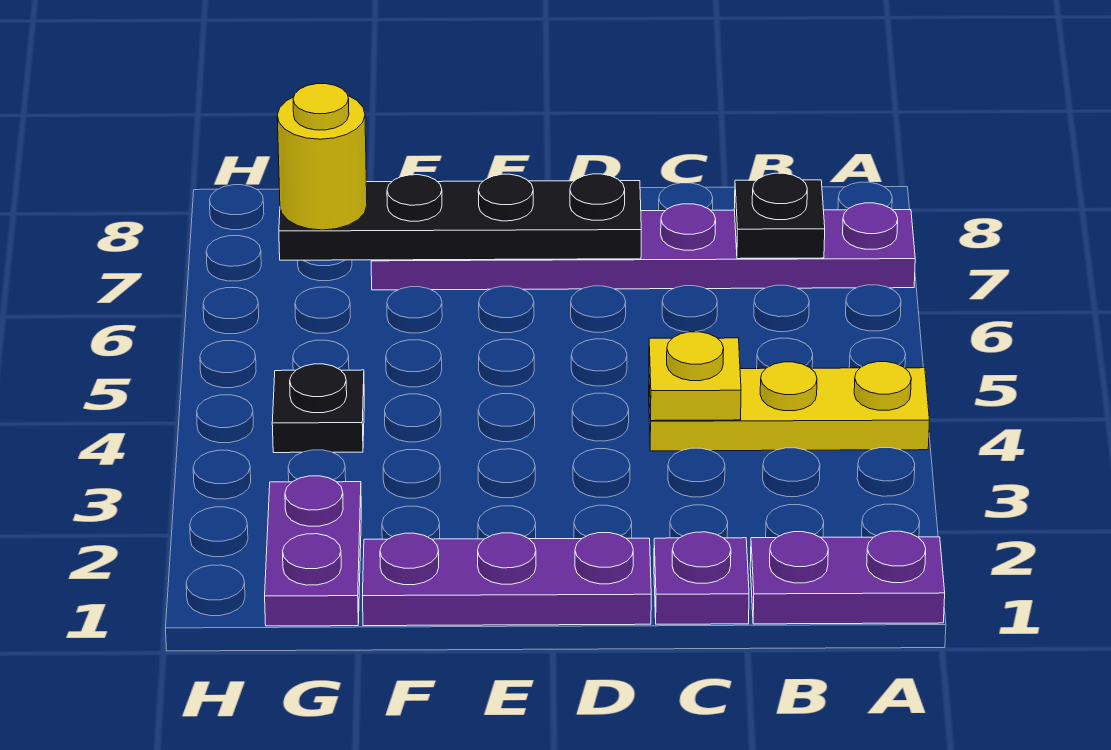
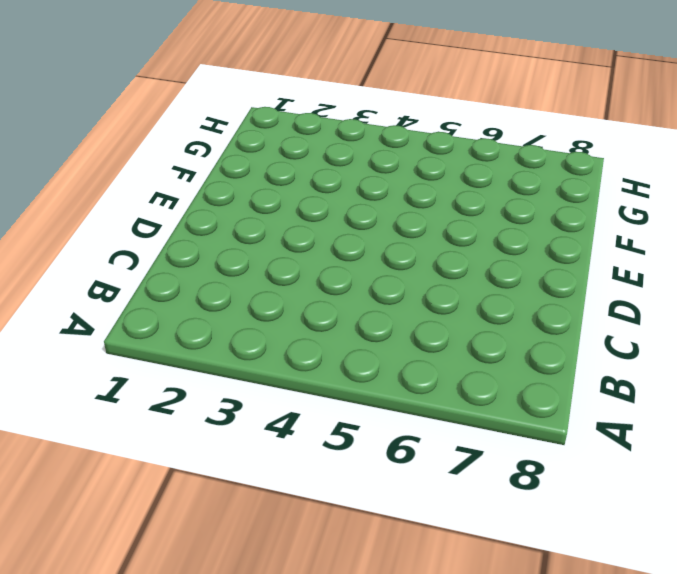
none -> purple 1x2 plate [750,531,945,624]
none -> yellow 1x3 plate [649,362,930,451]

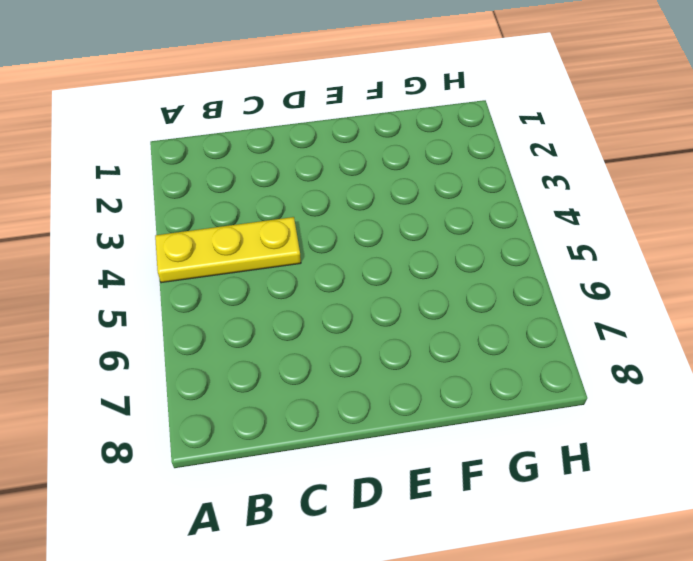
none -> purple 1x2 plate [750,531,945,624]
none -> purple 1x6 plate [371,203,915,290]

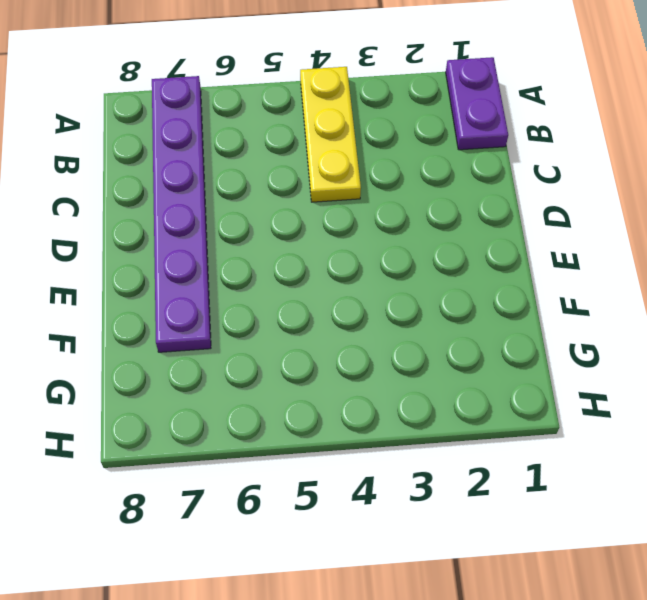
none -> purple 1x1 plate [654,532,749,624]
none -> purple 1x3 plate [363,533,651,626]

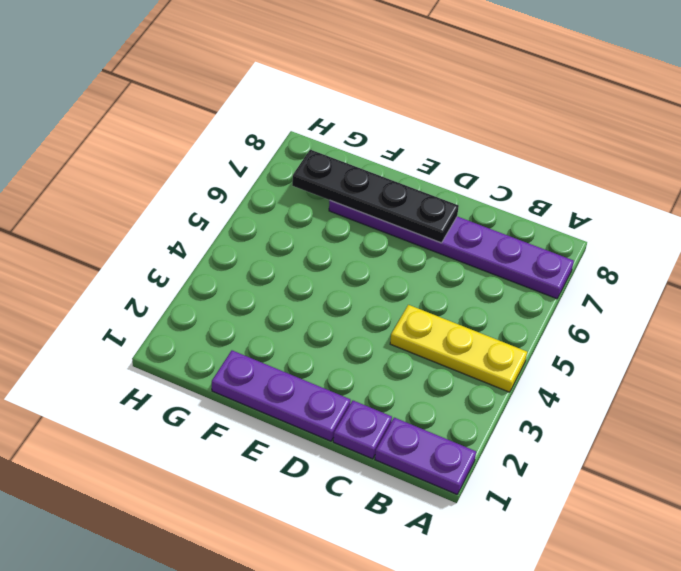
none -> purple 1x2 plate [265,476,361,626]
none -> black 1x1 plate [272,364,364,453]

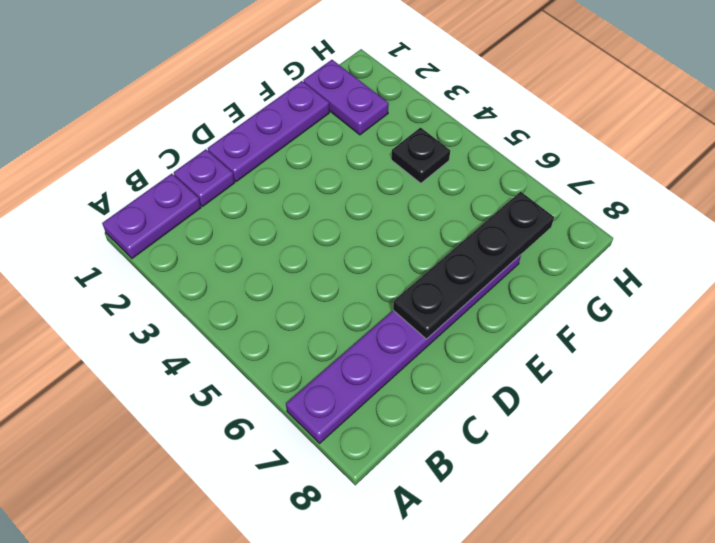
none -> yellow 1x3 plate [649,362,930,451]
none -> black 1x1 plate [734,173,825,259]

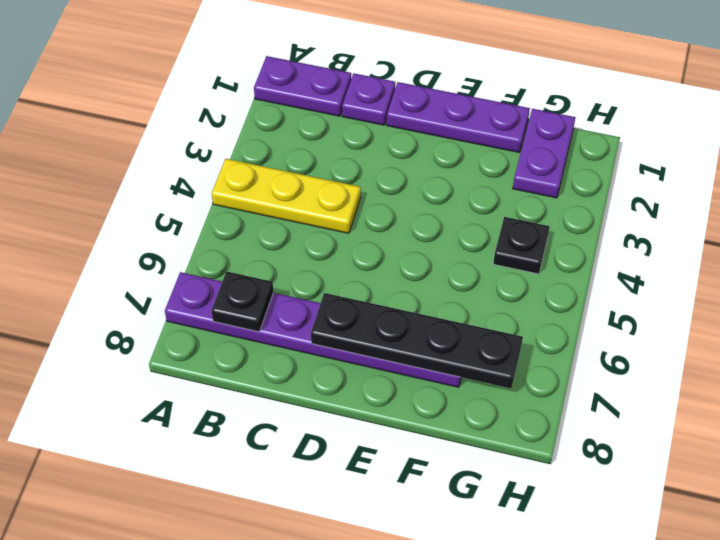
none -> yellow 1x1 plate [649,332,741,421]
none -> yellow 1x1 round brick [277,84,367,230]

